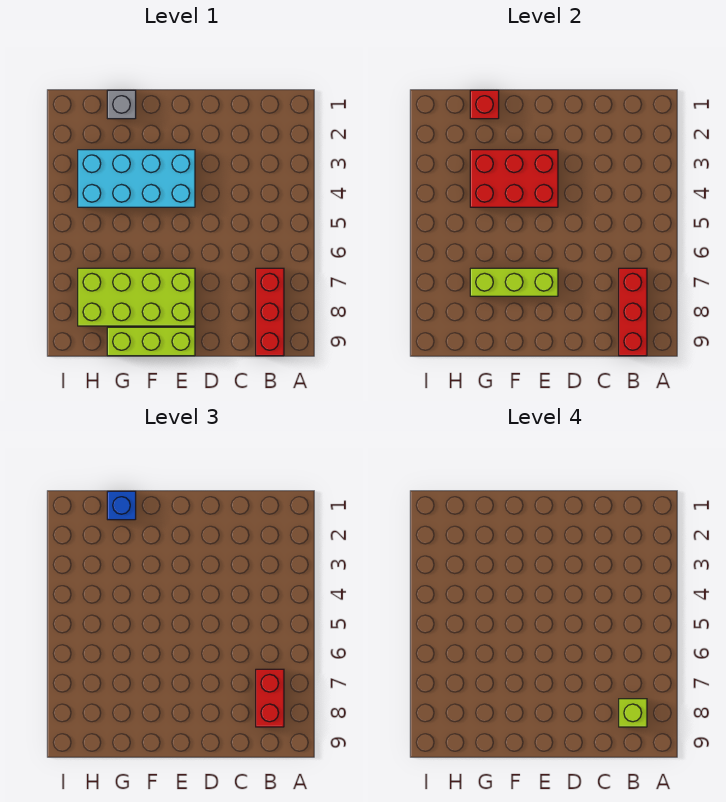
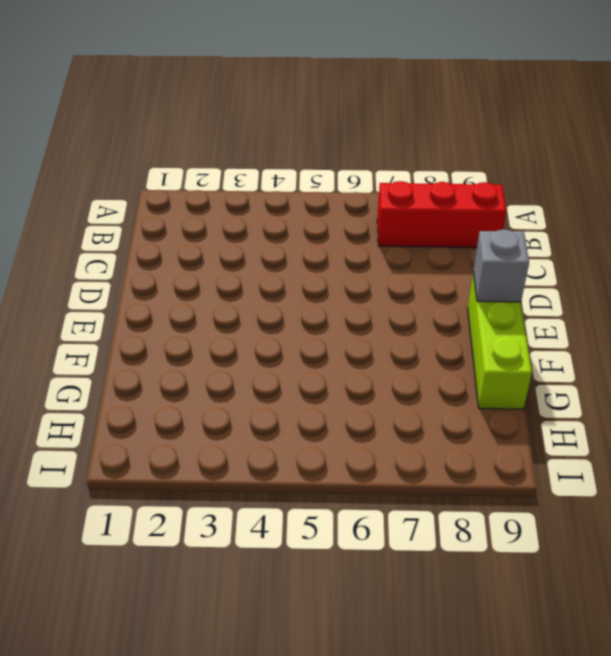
grey 1x1 brick [473,229,529,302] -> grey 1x1 brick moved to [107,90,136,119]
none -> cyan 2x4 brick [78,150,195,207]
none -> lime 2x4 brick [78,268,195,326]
none -> red 1x3 brick [619,268,647,356]

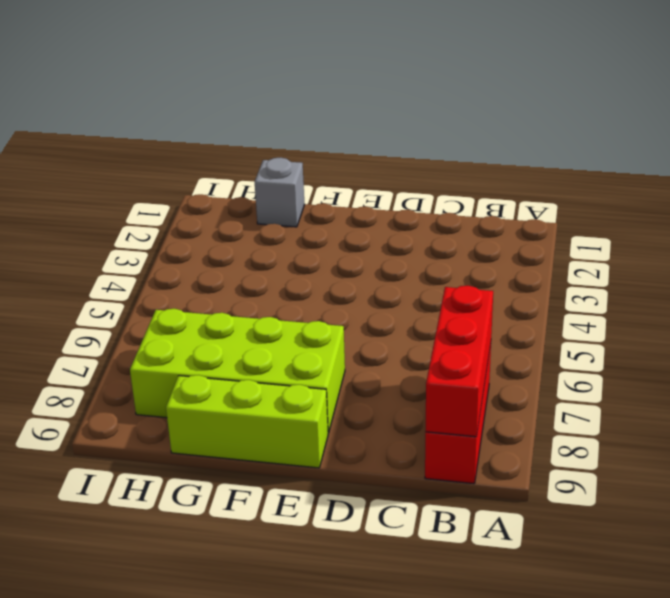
none -> cyan 2x4 brick [78,150,195,207]
none -> red 2x3 brick [470,150,558,207]
none -> lime 1x3 brick [470,268,558,296]

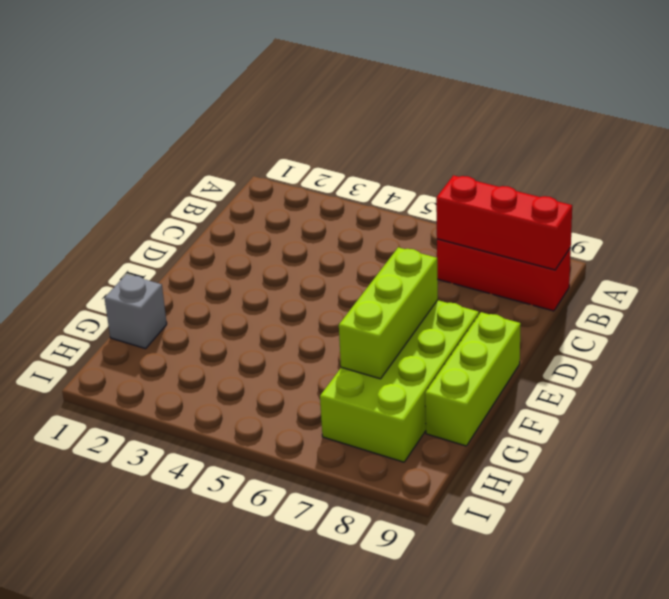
none -> cyan 2x4 brick [78,150,195,207]
none -> red 2x3 brick [470,150,558,207]
none -> red 1x1 brick [470,90,499,119]

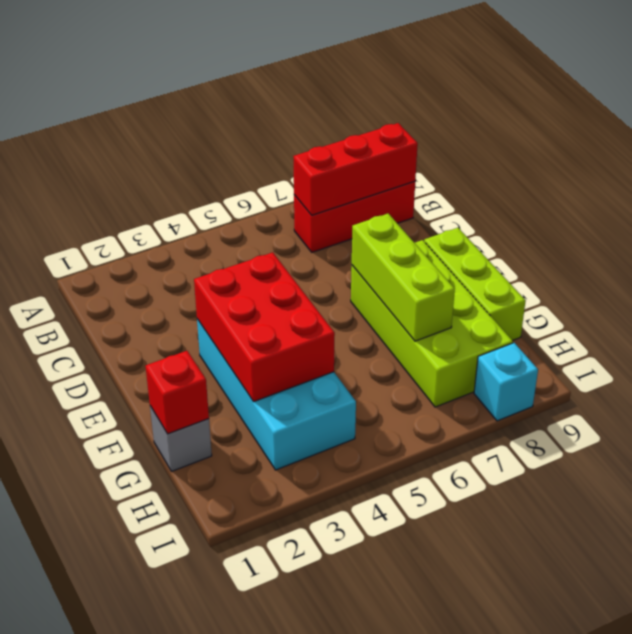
cyan 1x1 brick [474,343,538,421] -> none
none -> red 1x2 brick [256,669,284,727]
none -> blue 1x1 brick [107,491,136,520]
none -> lime 1x1 brick [619,699,647,727]

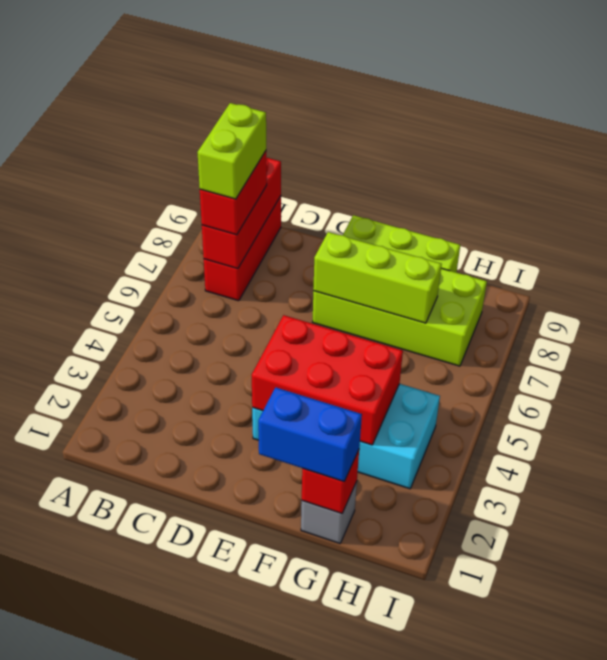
lime 1x2 brick [198,103,266,199] -> lime 1x1 brick [619,699,647,727]
blue 1x2 brick [258,387,362,482] -> blue 1x1 brick [107,491,136,520]

